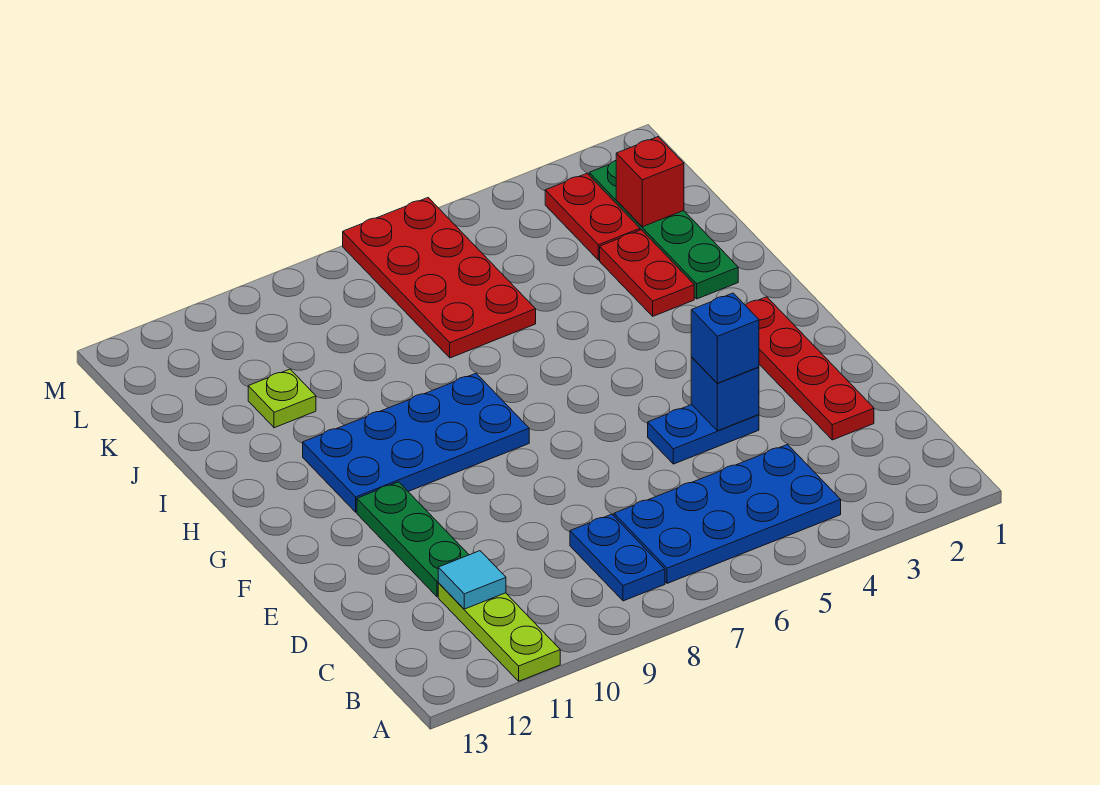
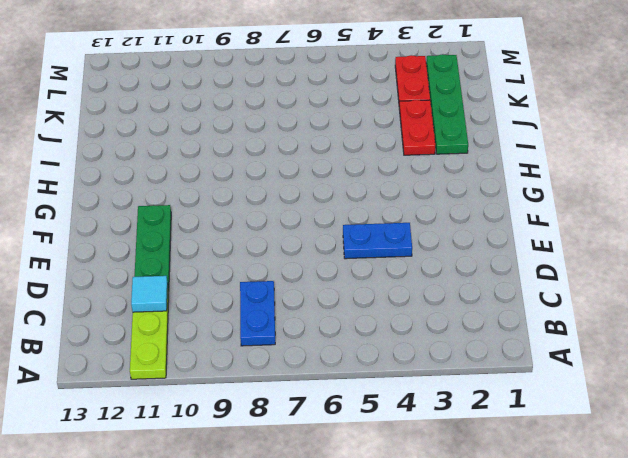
none -> blue 2x4 plate [614,445,841,583]
none -> red 1x4 plate [745,297,874,440]
none -> blue 2x4 plate [303,373,529,512]

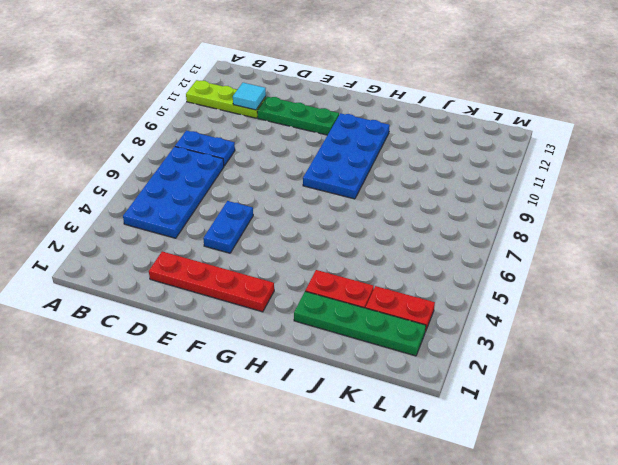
none -> red 2x4 plate [343,198,536,358]
none -> lime 1x1 plate [248,369,316,428]
none -> blue 1x1 brick [691,357,759,431]

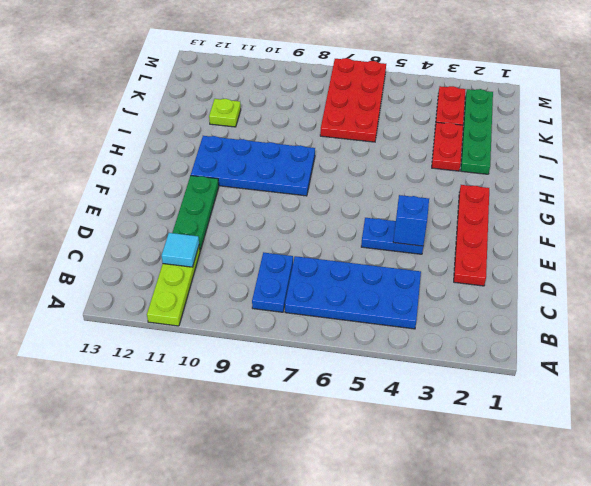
none -> red 1x1 brick [616,137,684,227]
none -> blue 1x1 brick [691,293,759,383]

